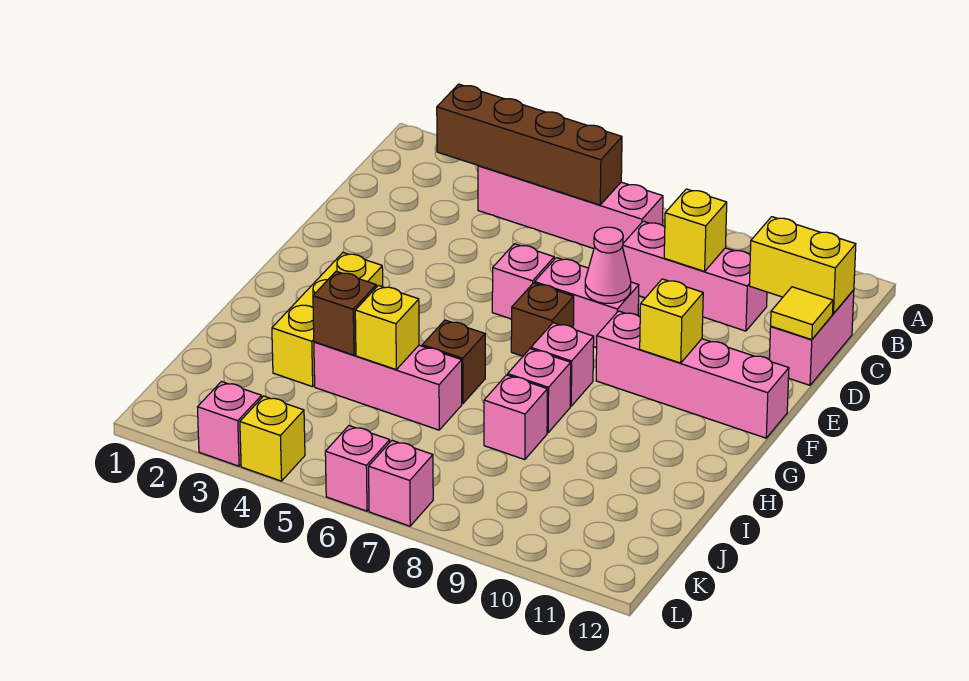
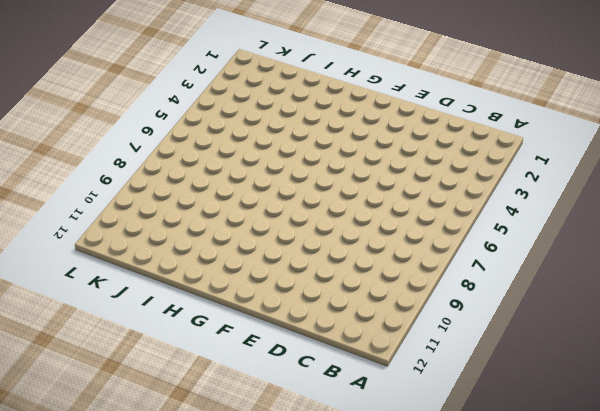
none -> pink 1x4 brick [478,166,663,249]
none -> pink 1x3 brick [623,221,767,331]
none -> pink 1x2 brick [769,290,854,385]

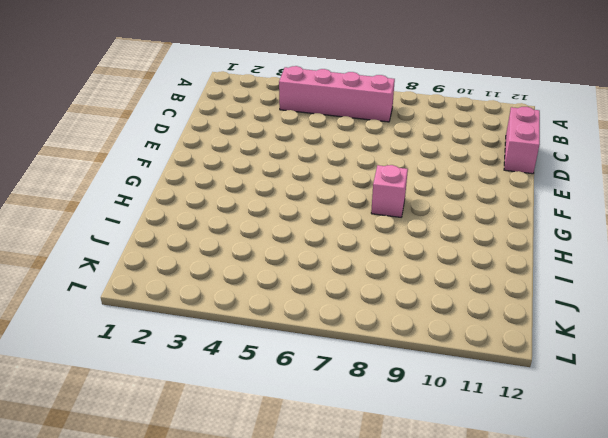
none -> pink 1x3 brick [623,221,767,331]
none -> pink 1x1 brick [492,244,554,319]
none -> pink 1x2 brick [535,258,639,348]

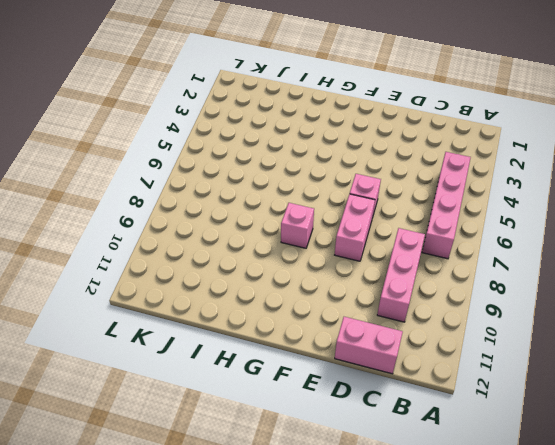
none -> brown 1x1 brick [511,283,574,356]
none -> pink 1x4 brick [596,311,789,438]
none -> yellow 1x3 brick [272,252,383,387]

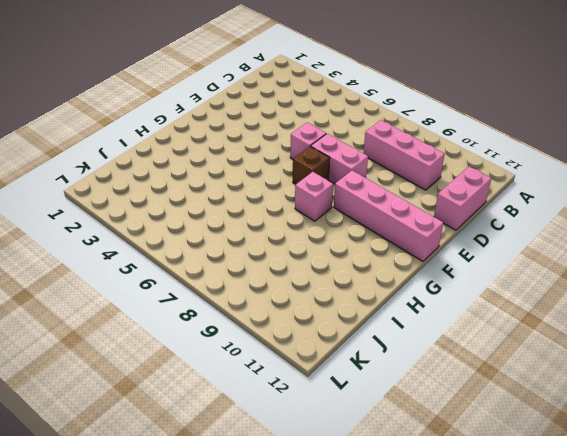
none -> pink 1x4 brick [478,166,663,249]
none -> yellow 1x3 brick [272,252,383,387]
none -> brown 1x1 brick [422,320,485,404]

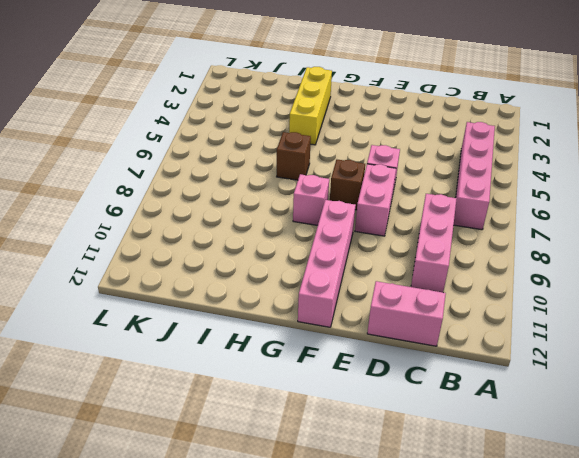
yellow 1x3 brick [289,67,332,145] -> yellow 1x3 brick turned to [272,252,383,387]
none -> pink 1x1 brick [508,349,571,433]
none -> pink 1x3 brick [314,342,462,430]
none -> pink 1x1 brick [484,375,547,460]

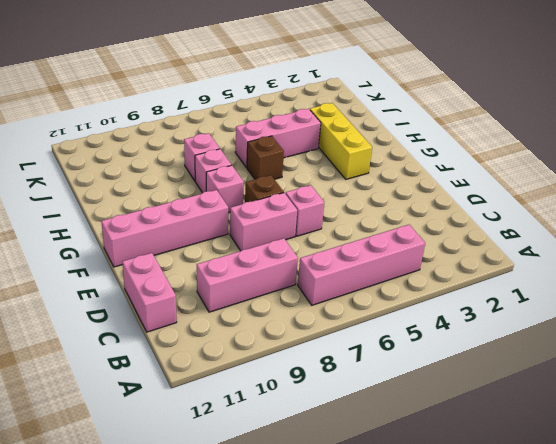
none -> pink 1x1 brick [198,382,262,466]
none -> yellow 1x1 brick [240,396,305,481]
none -> pink 1x1 brick [325,426,390,511]

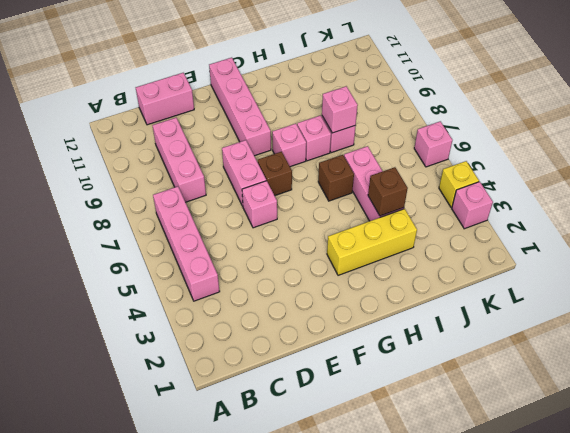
pink 1x1 brick [322,86,358,133] -> pink 1x1 brick moved to [369,441,433,526]
none -> brown 1x4 brick [437,84,622,205]
none -> yellow 1x1 brick [664,189,727,271]
none -> yellow 1x2 brick [749,217,856,313]

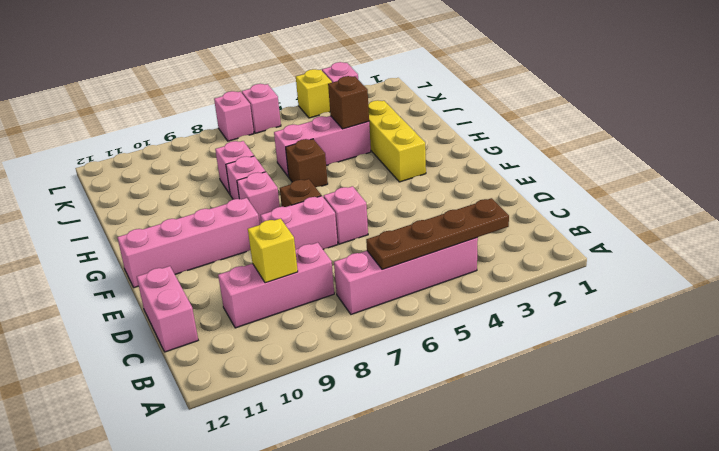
brown 1x4 plate [366,198,509,270] -> brown 1x4 brick [437,84,622,205]
none -> yellow 1x2 brick [749,217,856,313]
none -> yellow 1x1 tile [771,287,833,340]
none -> pink 1x1 cone [585,227,631,303]

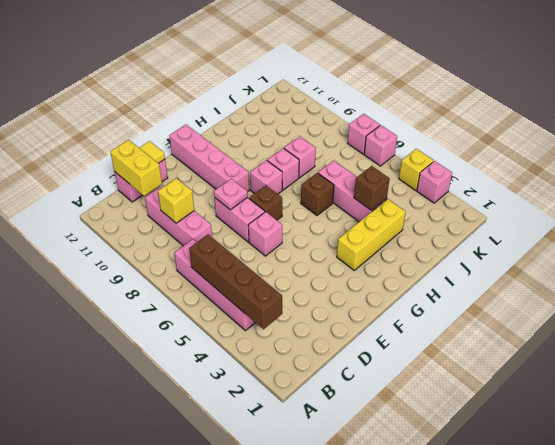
pink 1x1 plate [214,179,248,210] -> pink 1x1 cone [585,227,631,303]
none -> yellow 1x1 brick [640,279,703,363]
none -> yellow 1x1 brick [355,286,419,369]

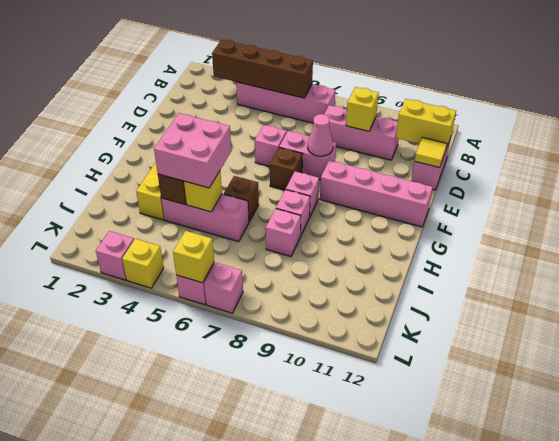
pink 2x2 brick [154,113,231,188] -> none
yellow 1x1 brick [173,231,214,283] -> yellow 1x1 brick moved to [640,279,703,363]

